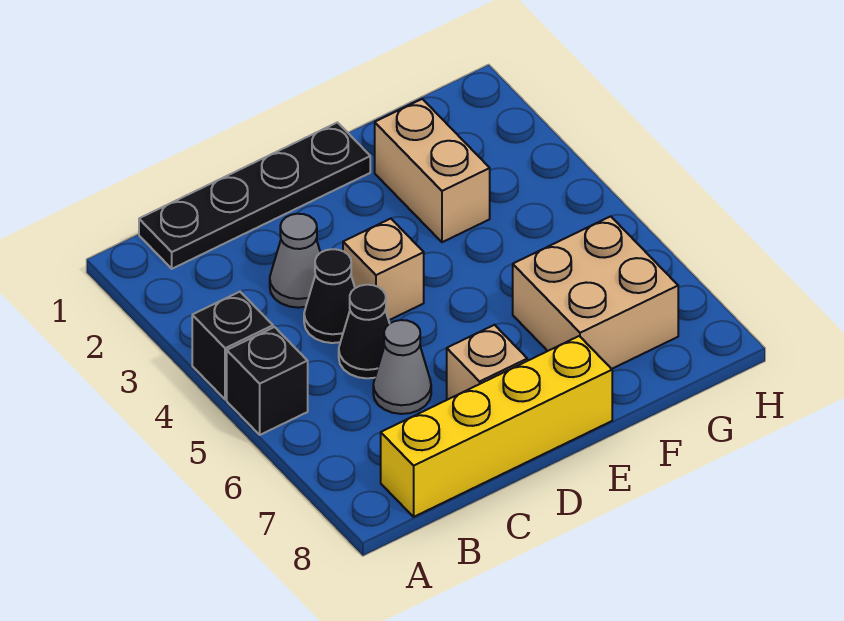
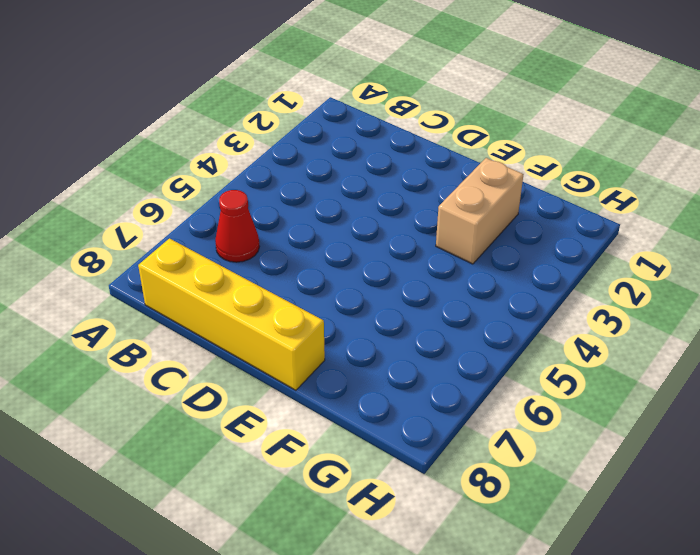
red 1x1 cone [215,190,259,262] -> none
none -> black 1x1 brick [192,292,273,400]
none -> black 1x1 brick [227,327,308,435]
none -> black 1x4 plate [139,122,370,269]

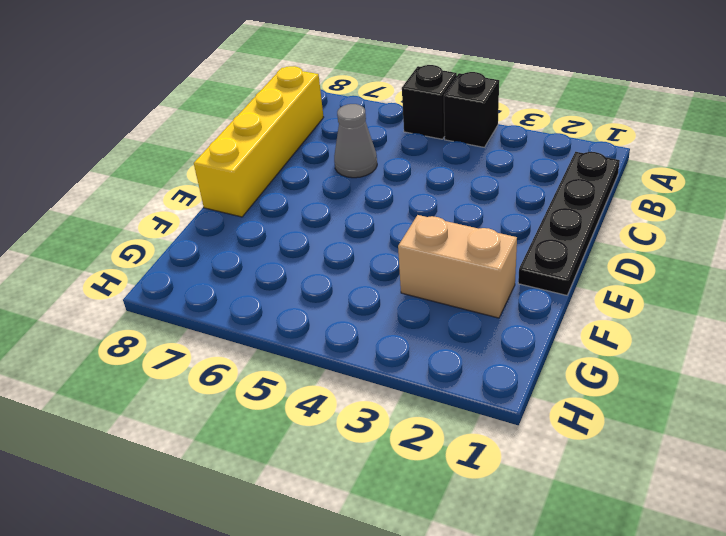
none -> grey 1x1 cone [270,214,320,308]
none -> black 1x1 cone [304,249,355,343]
none -> black 1x1 cone [339,285,390,378]

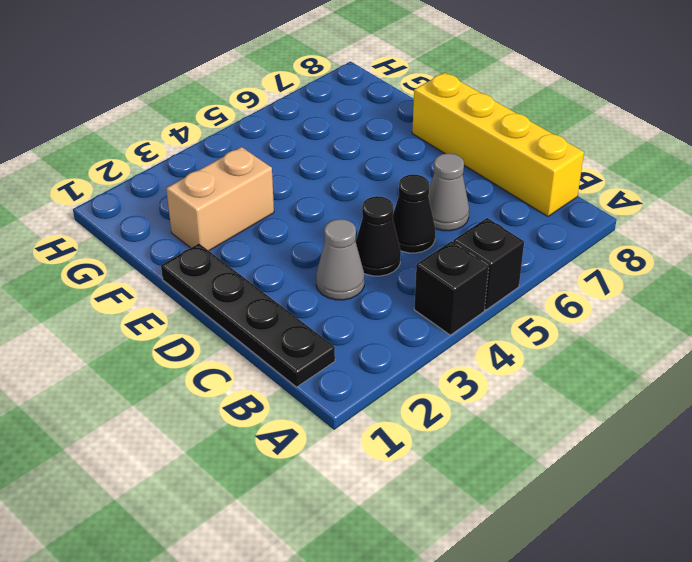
none -> tan 1x1 brick [343,219,424,320]
none -> tan 1x1 brick [447,325,527,400]
none -> tan 2x2 brick [513,216,678,369]

